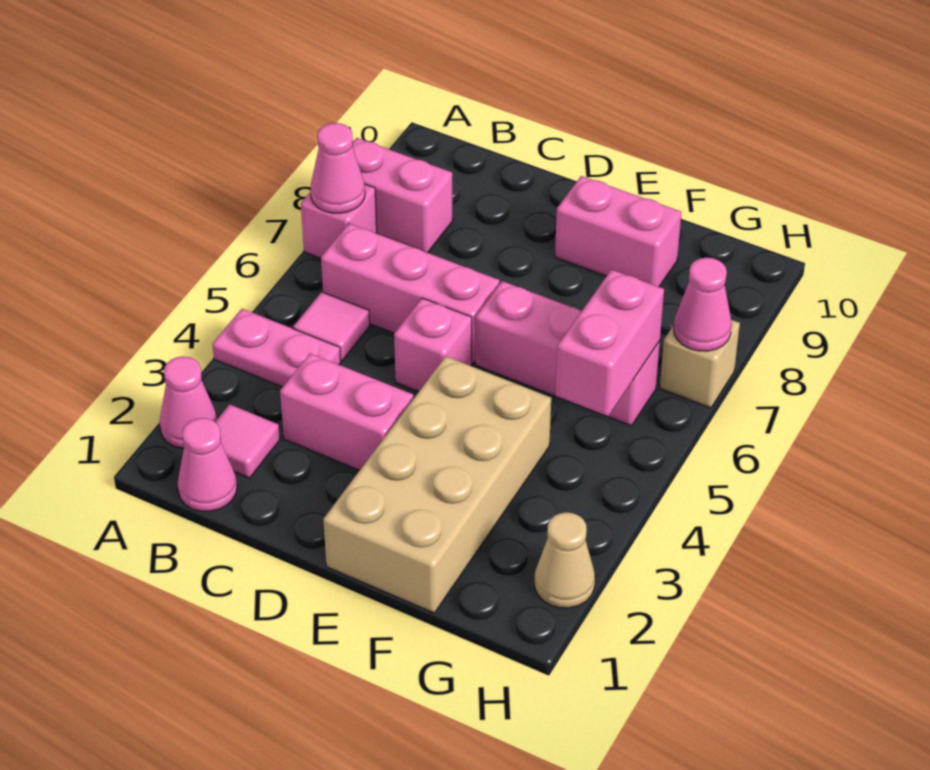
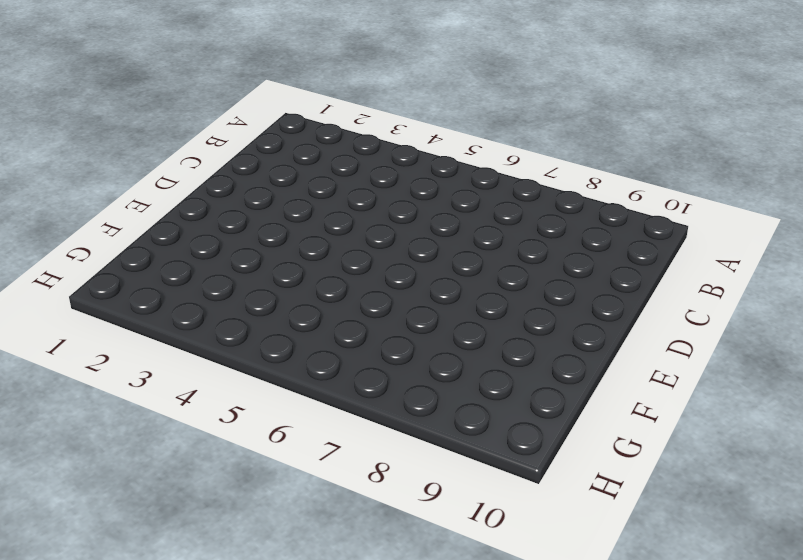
none -> pink 1x1 cone [160,357,217,449]
none -> pink 1x2 plate [212,309,341,387]
none -> pink 1x1 brick [301,184,377,258]

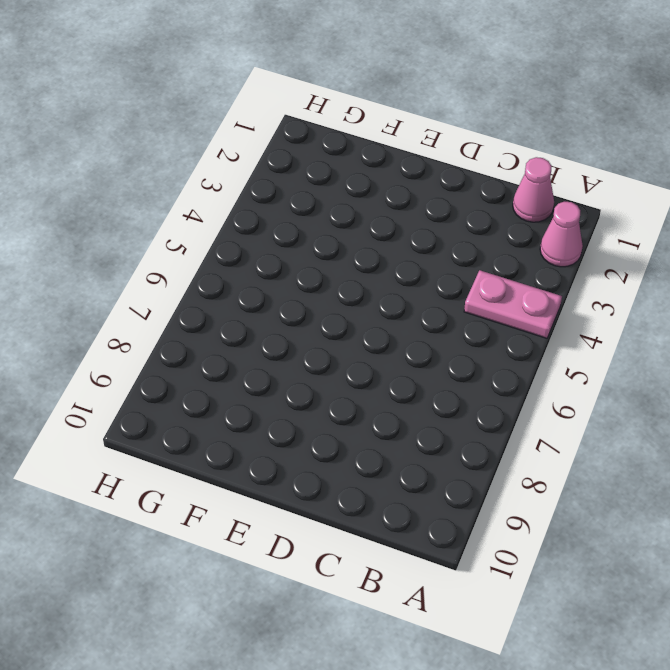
none -> pink 1x1 brick [301,184,377,258]
none -> pink 1x2 brick [353,138,453,253]
none -> pink 1x1 tile [215,404,280,478]

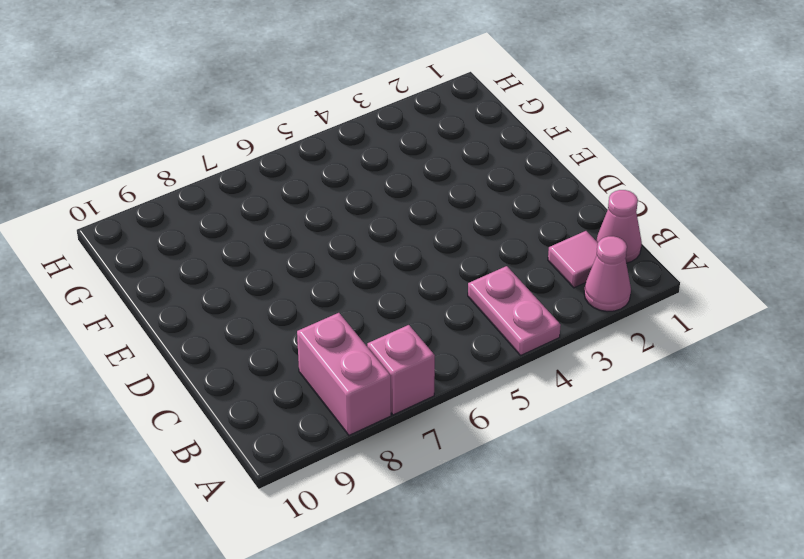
none -> pink 1x1 tile [293,292,370,361]
none -> pink 1x3 brick [321,223,500,364]
none -> pink 1x2 brick [280,353,414,470]

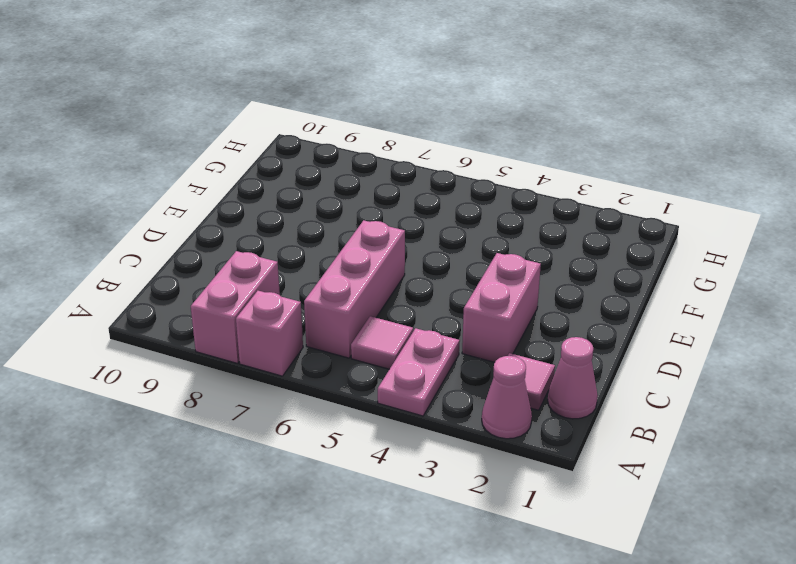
none -> pink 1x1 brick [394,298,472,392]
none -> tan 2x4 brick [323,356,551,613]
none -> pink 1x3 brick [475,281,660,426]

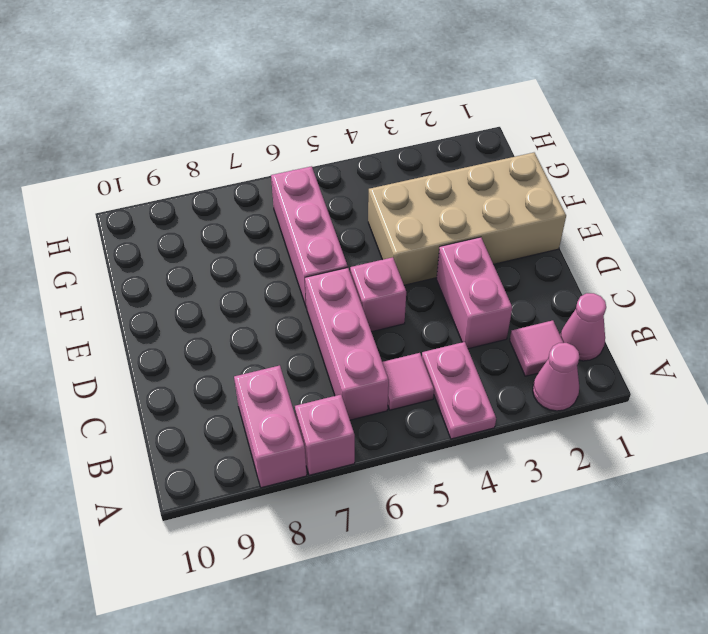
none -> pink 1x2 brick [555,176,681,287]
none -> tan 1x1 cone [535,512,595,608]
none -> tan 1x1 brick [660,320,740,408]

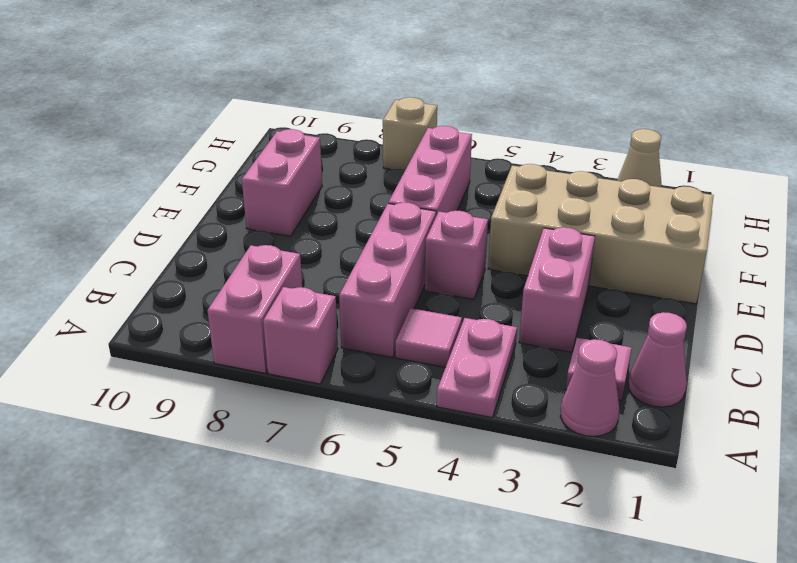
none -> pink 1x1 cone [311,123,365,213]
none -> pink 1x2 brick [555,270,664,417]
none -> pink 1x1 cone [674,258,732,351]

